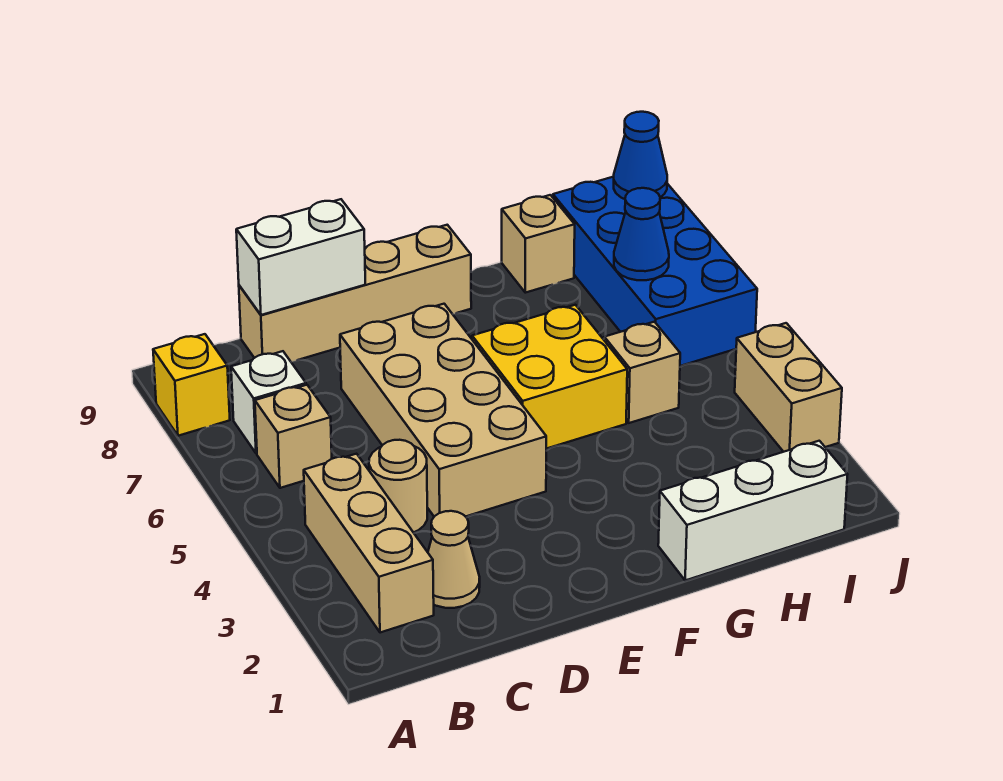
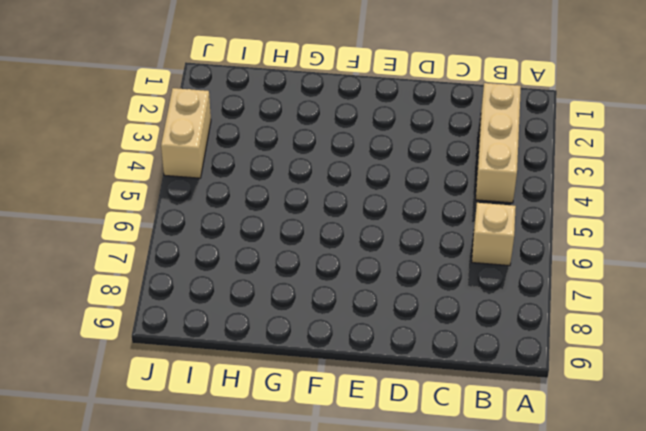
none -> yellow 1x1 brick [153,334,230,436]
none -> white 1x1 brick [231,351,306,453]
none -> tan 1x1 cone [428,511,480,608]

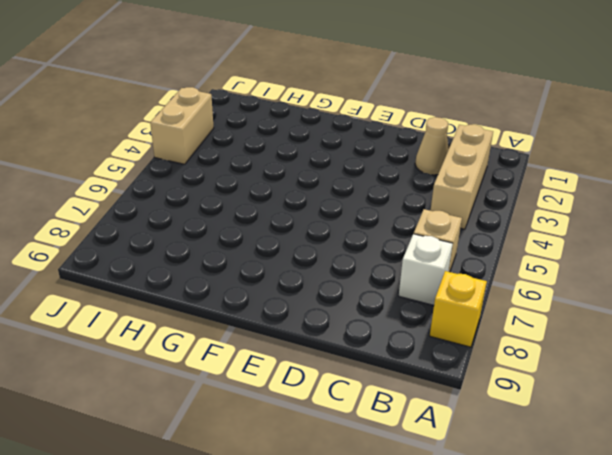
none -> tan 1x1 round brick [369,440,427,532]
none -> tan 1x4 brick [239,225,471,362]
none -> tan 2x4 brick [340,304,546,517]

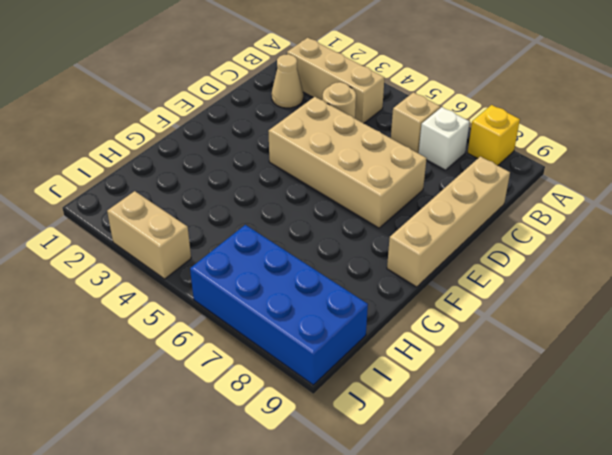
none -> yellow 2x2 brick [472,305,627,449]
none -> white 1x3 brick [658,441,848,580]
none -> tan 1x1 brick [604,322,680,423]

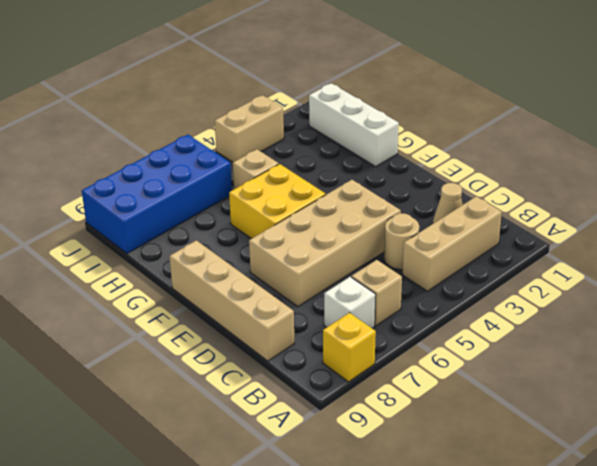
none -> tan 1x1 brick [502,195,575,293]
none -> white 1x2 brick [236,199,365,315]
none -> blue 1x1 cone [614,188,669,280]

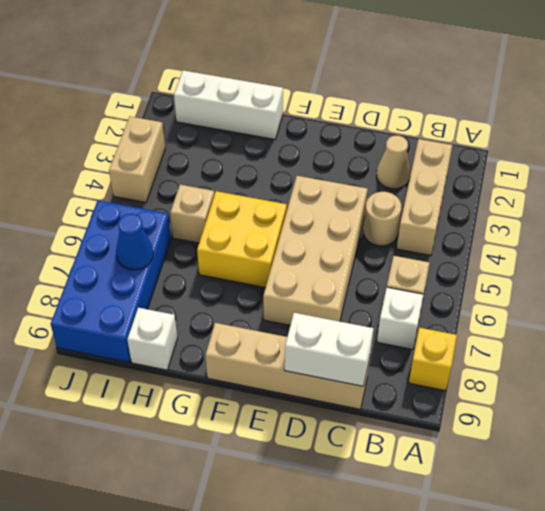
white 1x1 brick [127,308,177,370] -> tan 1x1 brick [502,195,575,293]
none -> blue 1x1 cone [614,112,667,199]

